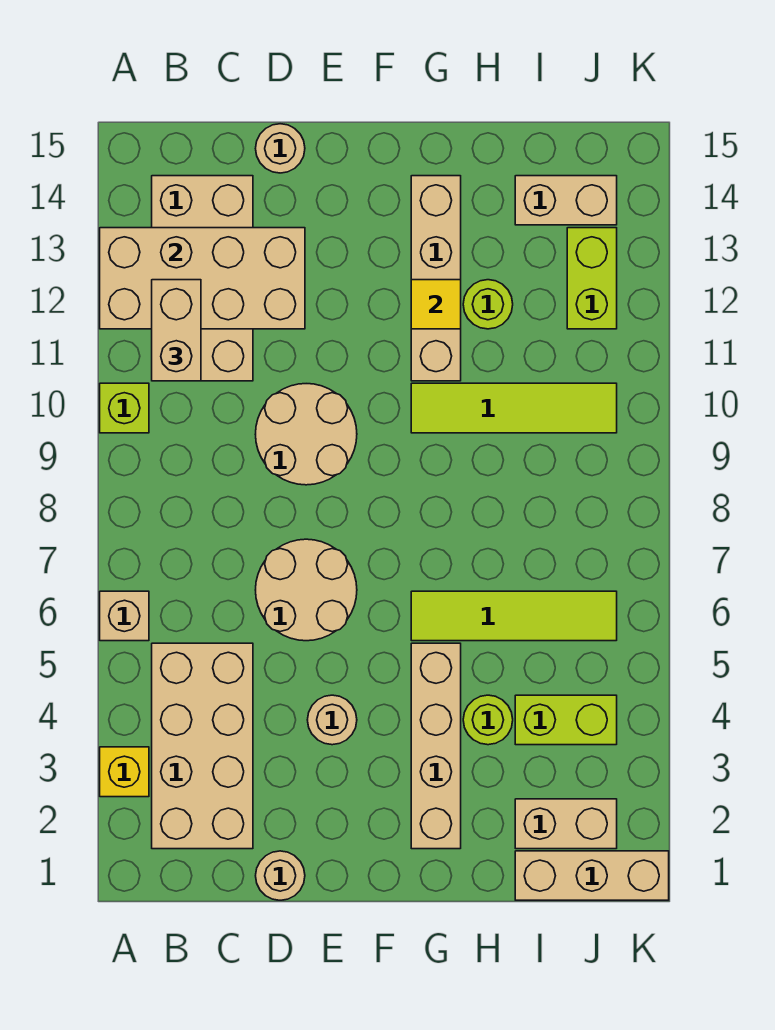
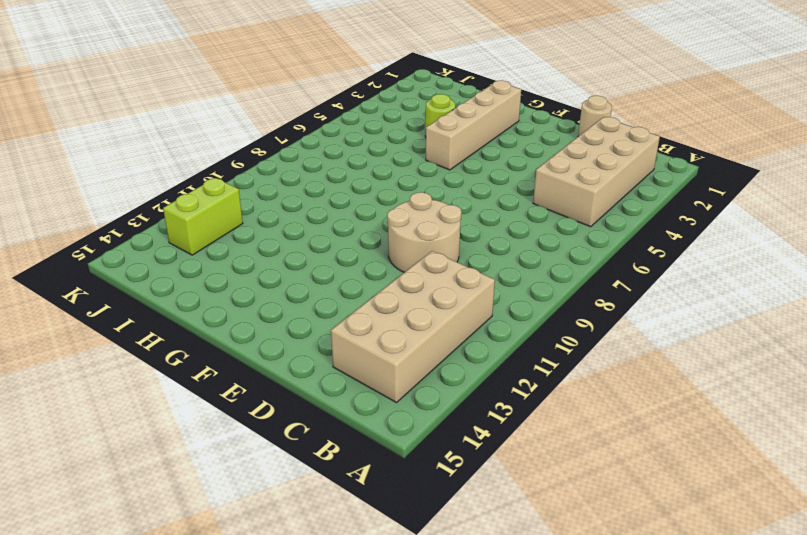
none -> yellow 1x1 brick [100,747,149,797]
none -> tan 1x1 brick [100,591,149,641]
none -> lime 1x1 brick [100,383,149,433]

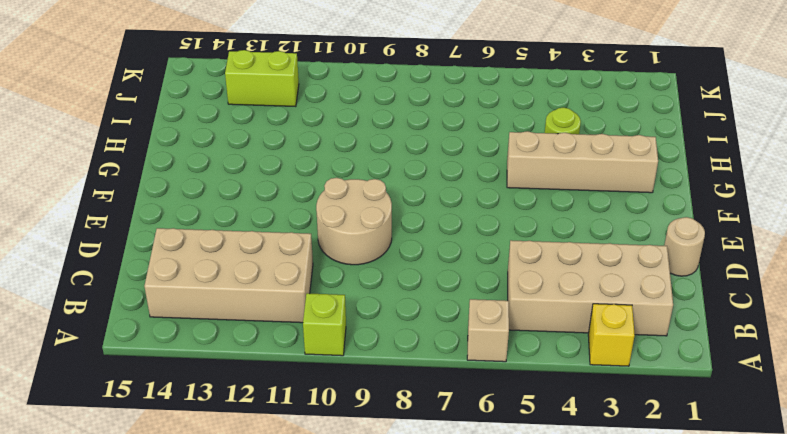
none -> tan 2x2 round brick [256,539,357,641]
none -> tan 1x1 round brick [256,124,305,173]
none -> tan 1x1 round brick [307,695,357,745]

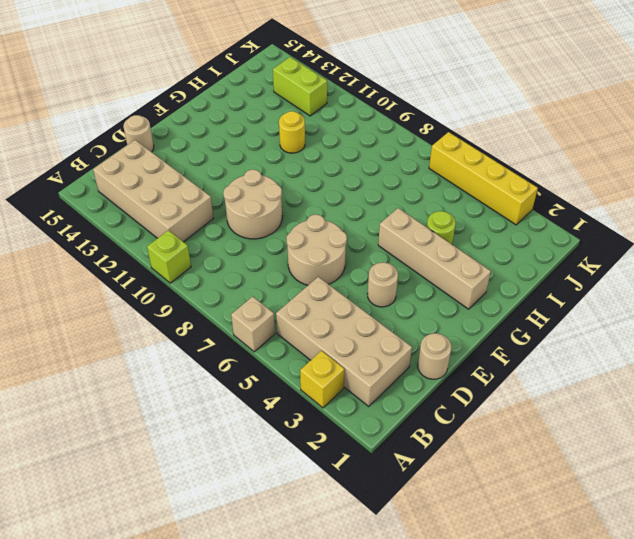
yellow 1x1 round brick [279,111,305,153] -> none
yellow 1x4 brick [429,132,538,225] -> none
none -> lime 1x4 tile [411,591,617,641]
none -> lime 1x4 tile [411,383,617,433]
none -> tan 1x4 brick [411,176,461,381]

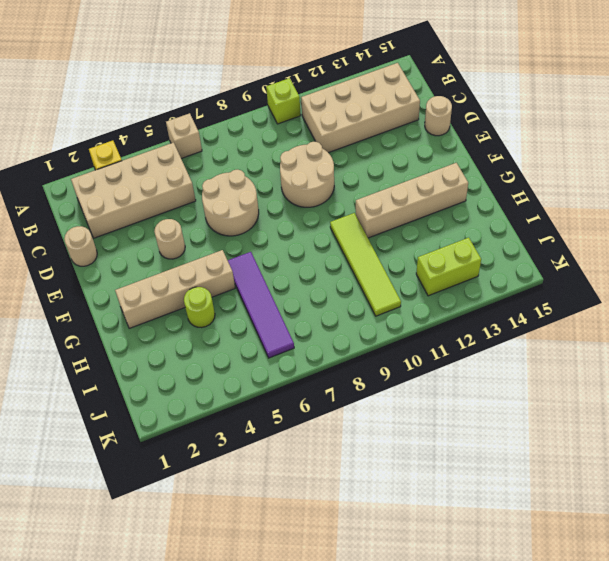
purple 1x4 tile [228,252,294,358] -> lime 1x4 tile [411,591,617,641]
none -> lime 1x1 round brick [463,280,513,329]
none -> tan 1x3 brick [515,851,669,900]
none -> tan 1x2 brick [515,799,617,849]

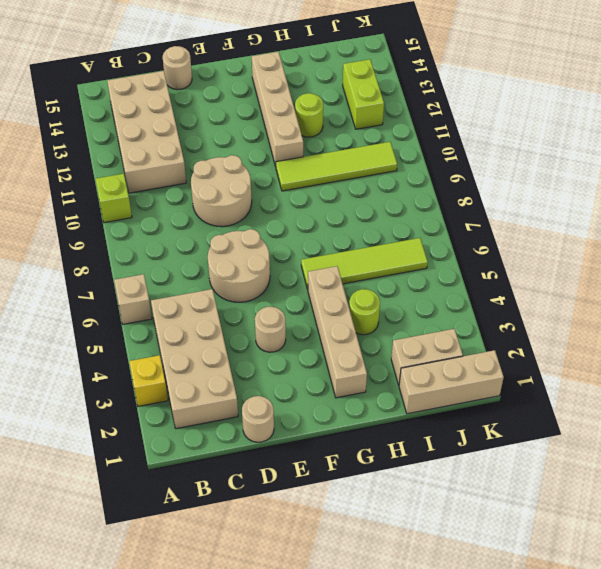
none -> lime 1x2 brick [515,695,617,745]
none -> tan 1x2 brick [515,176,617,225]
none -> tan 2x4 brick [100,228,305,329]

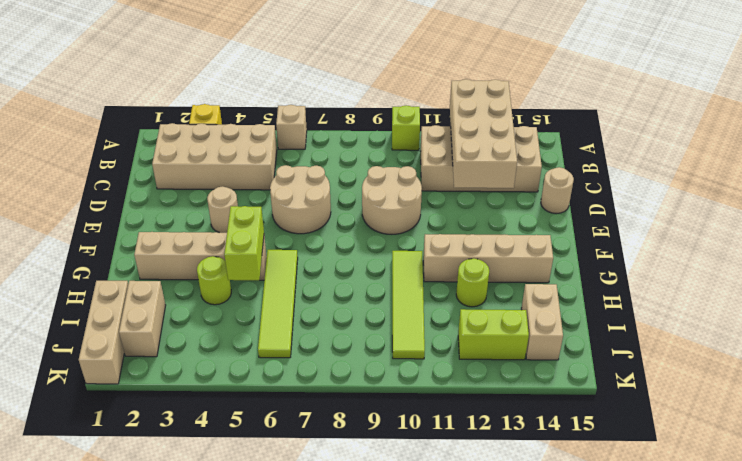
lime 1x2 brick [224,206,264,280] -> lime 1x2 brick moved to [515,695,617,745]
none -> tan 1x1 round brick [256,851,305,900]
none -> yellow 1x1 tile [411,280,461,329]
none -> tan 1x2 brick [152,280,201,381]

